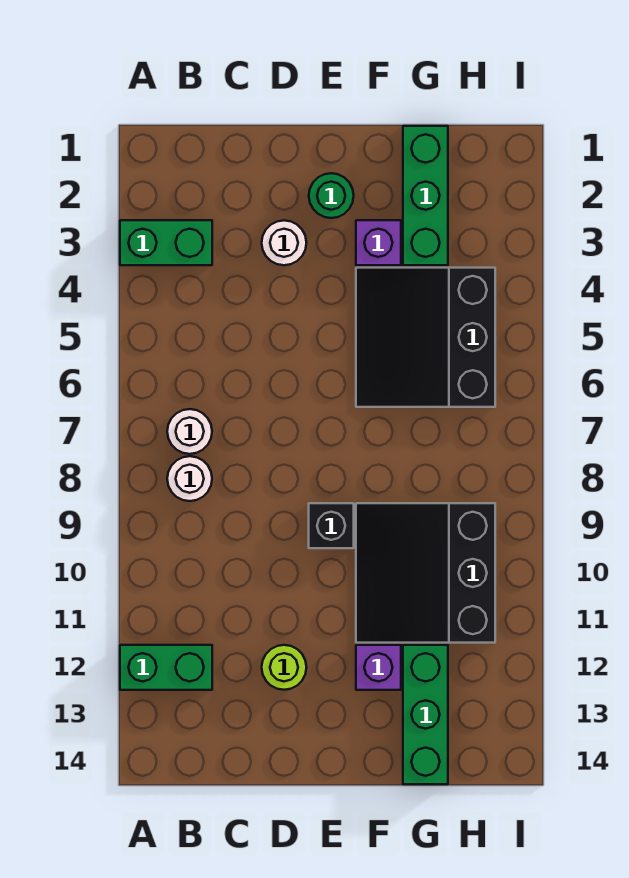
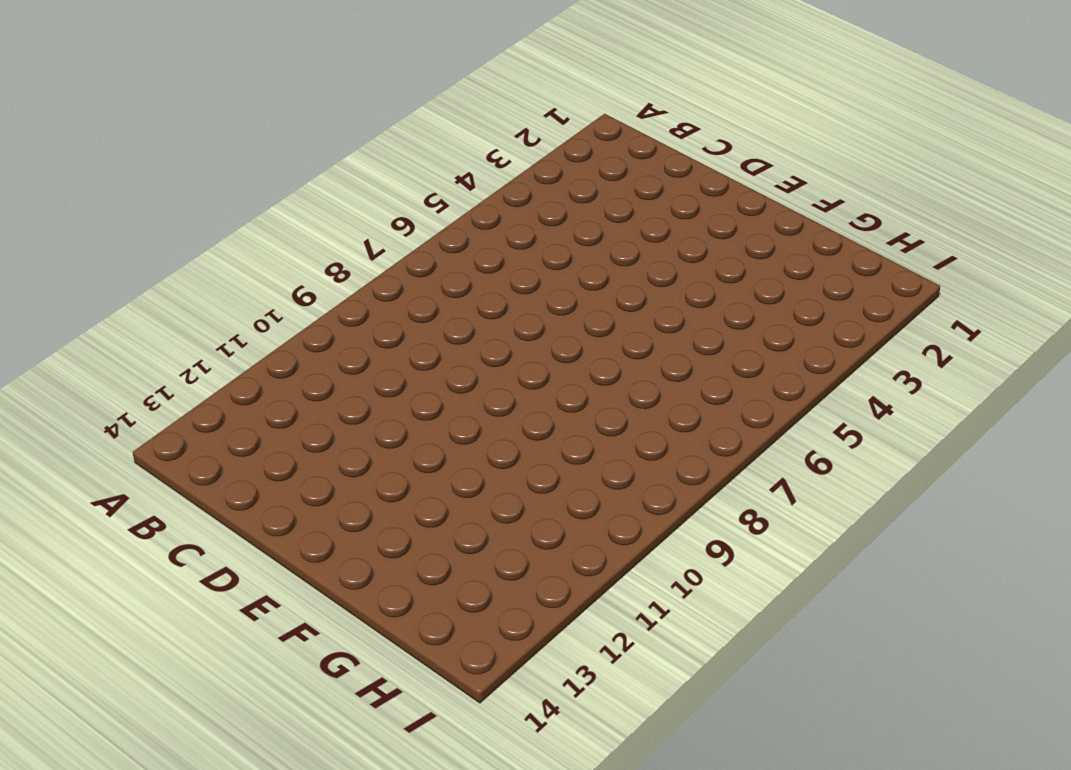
none -> green 1x2 brick [120,220,212,265]
none -> green 1x2 brick [120,645,212,690]
none -> white 1x1 round brick [167,409,212,454]

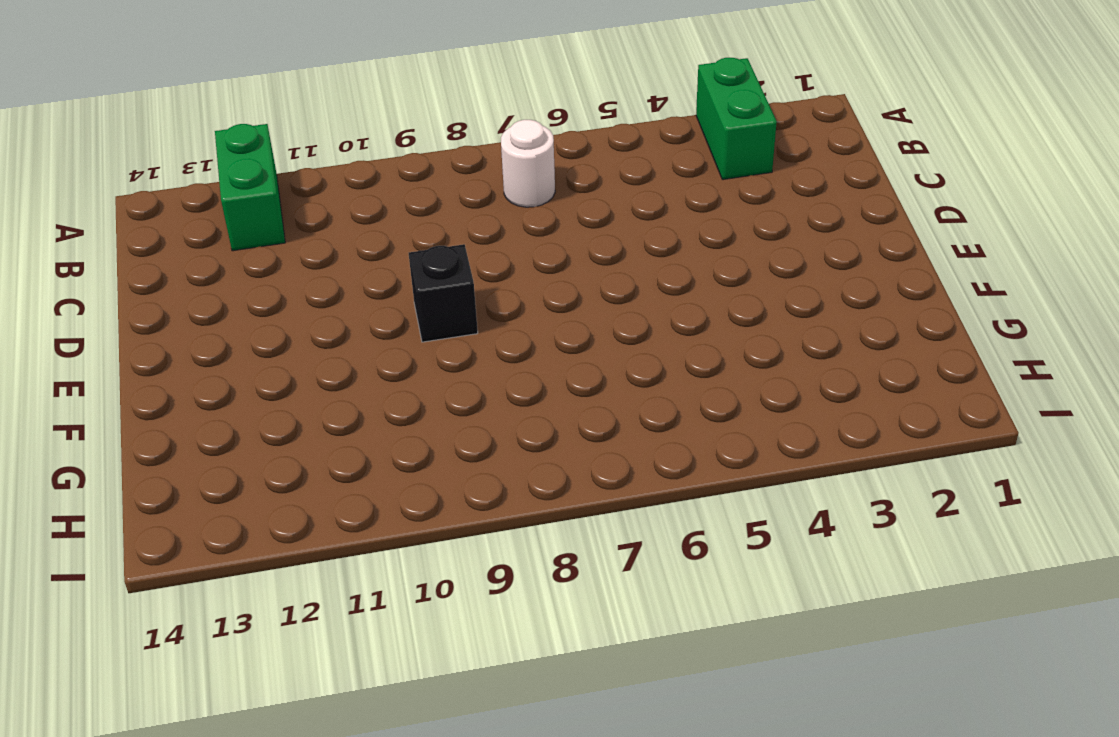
none -> white 1x1 round brick [167,456,212,501]
none -> white 1x1 round brick [262,220,306,265]
none -> lime 1x1 round brick [262,645,306,690]

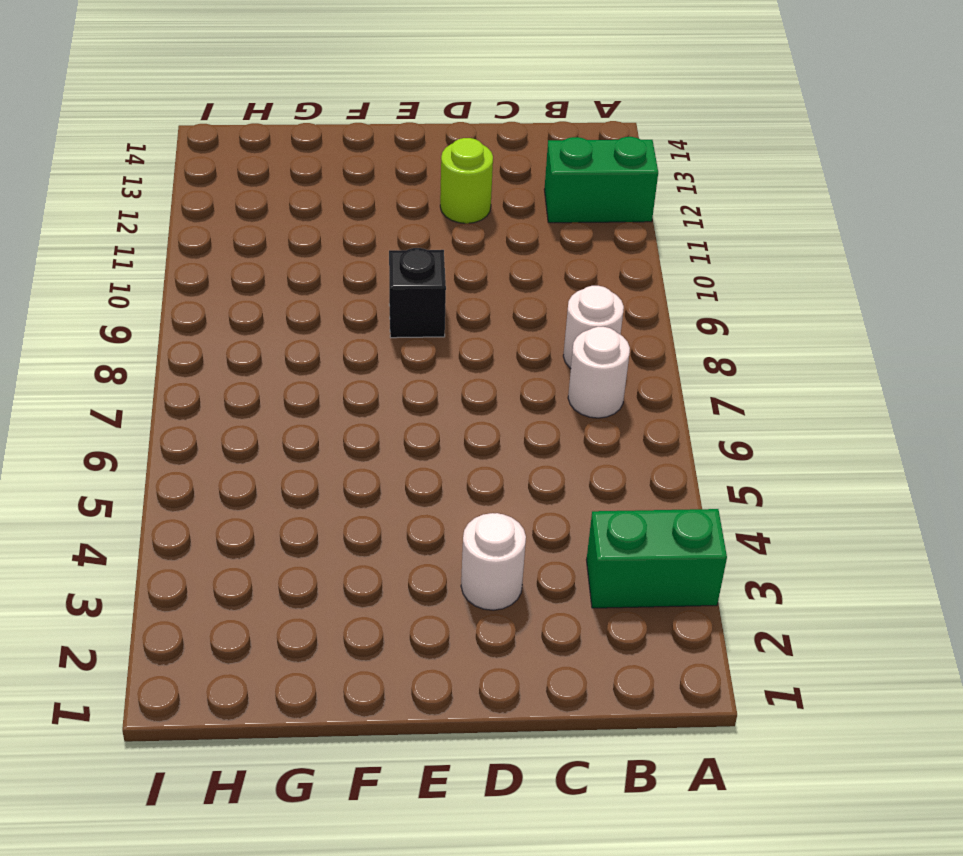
none -> green 1x1 round brick [309,173,354,218]
none -> purple 1x1 brick [356,220,401,265]
none -> black 3x3 slope [356,268,495,407]

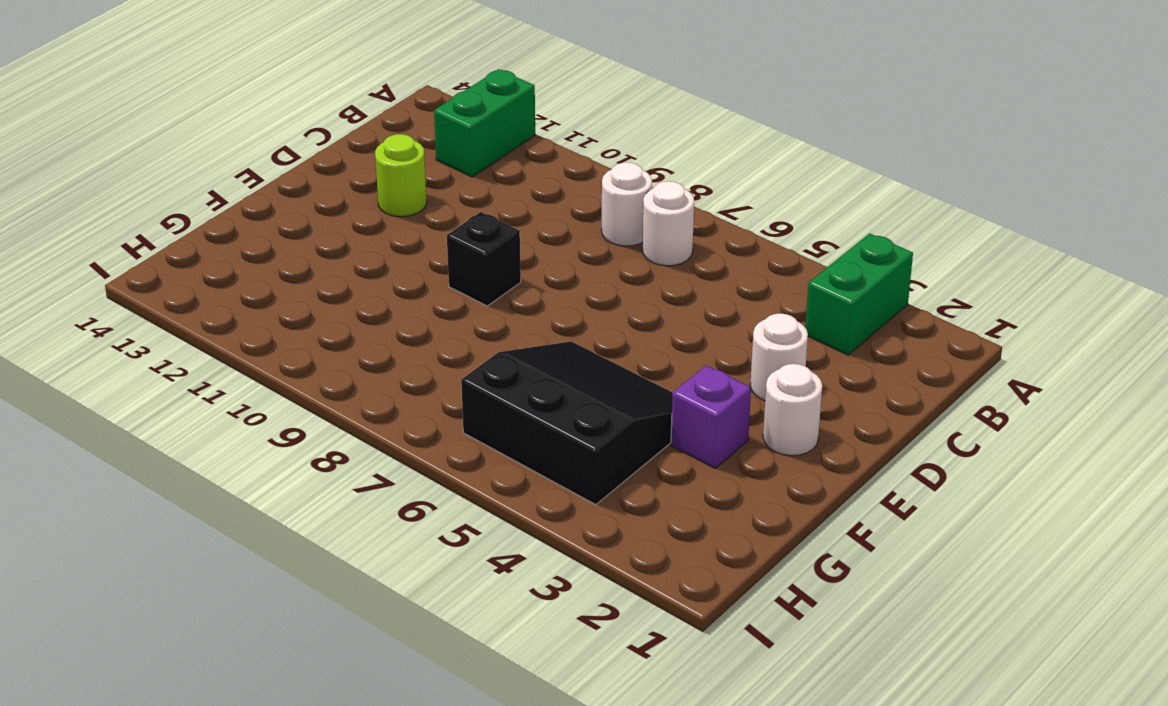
white 1x1 round brick [763,364,822,456] -> green 1x1 round brick [309,173,354,218]
none -> black 3x3 slope [356,503,495,643]
none -> purple 1x1 brick [356,645,401,690]
none -> green 1x3 brick [403,126,448,265]

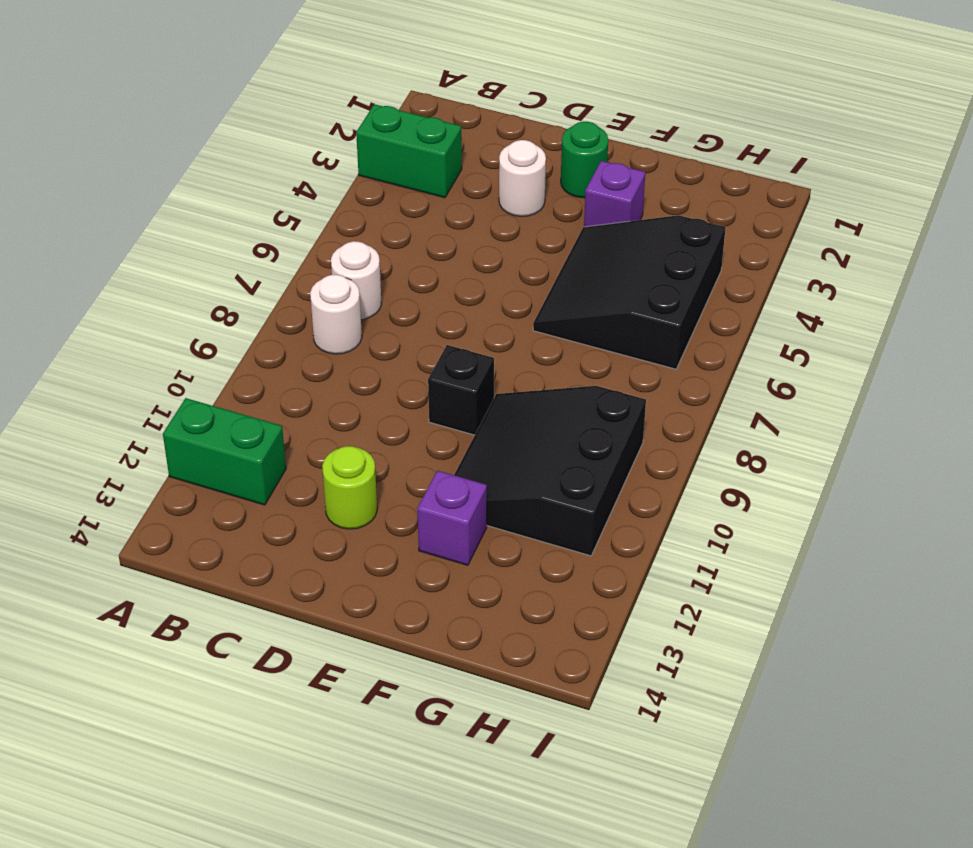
none -> green 1x3 brick [403,126,448,265]
none -> green 1x3 brick [403,645,448,784]

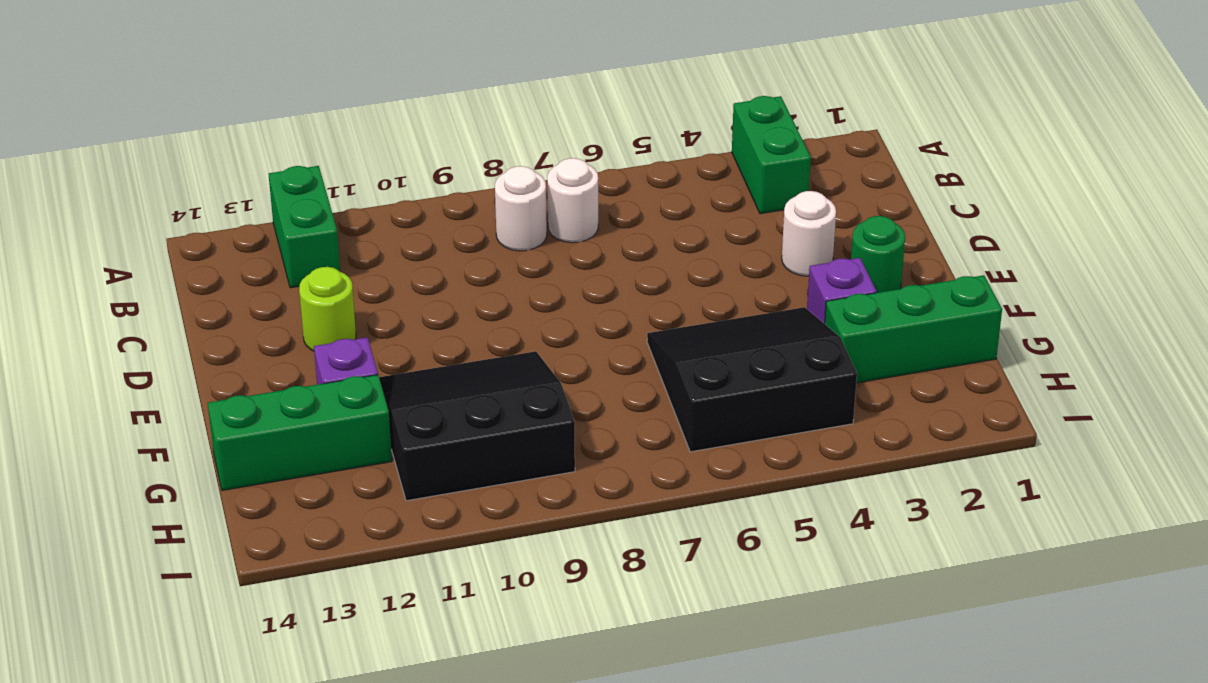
none -> black 1x1 brick [309,503,354,548]

